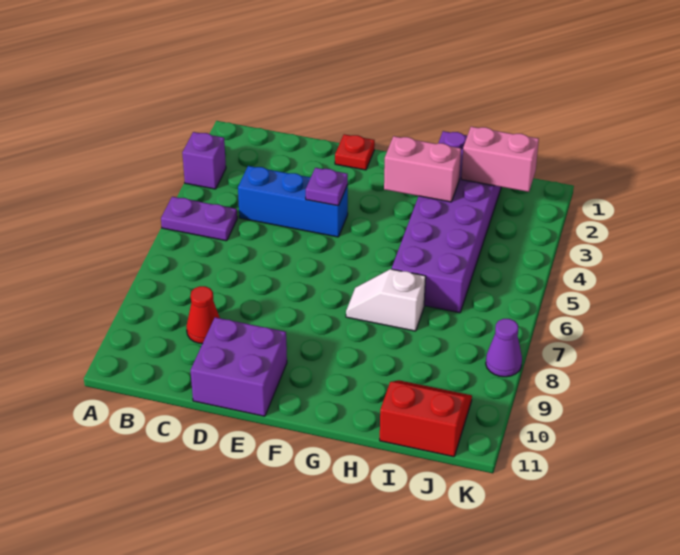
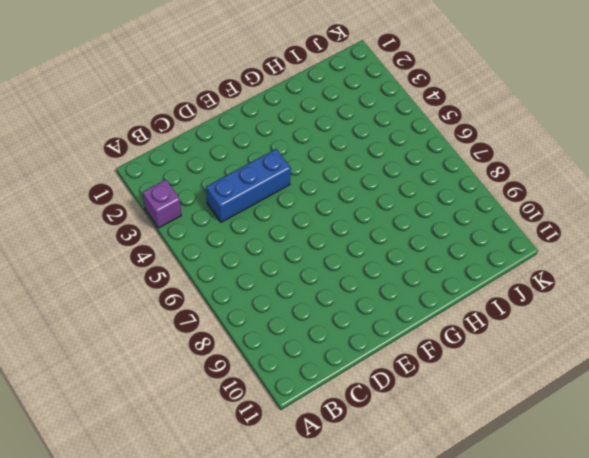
none -> purple 1x2 plate [161,197,237,241]
none -> red 1x1 cone [186,286,220,344]
none -> purple 2x2 brick [191,317,287,416]

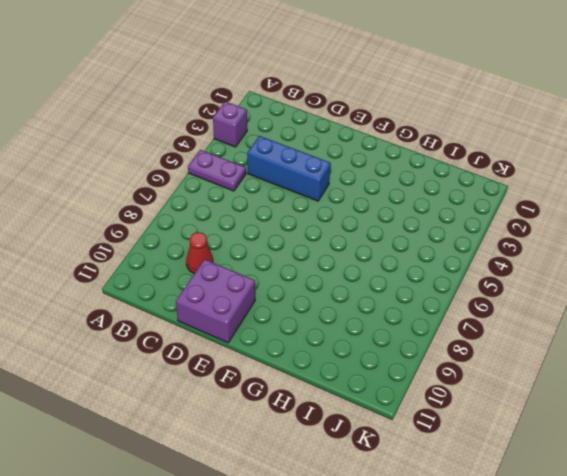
none -> red 1x1 plate [335,134,375,170]
none -> white 1x2 slope [346,269,426,331]
none -> purple 2x6 brick [392,131,501,313]

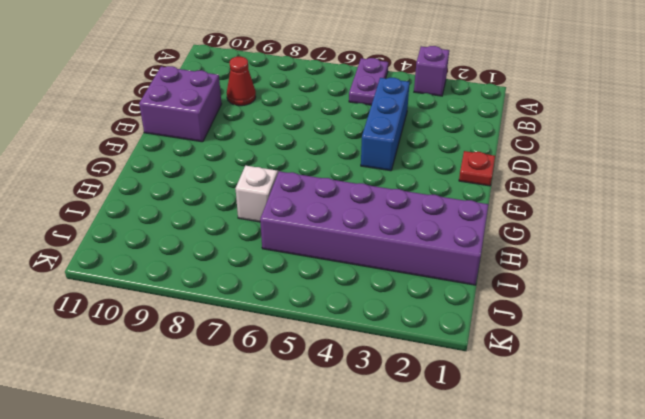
none -> red 2x2 slope [380,380,472,457]
none -> purple 1x1 cone [486,319,522,377]
none -> purple 1x1 plate [306,168,348,206]

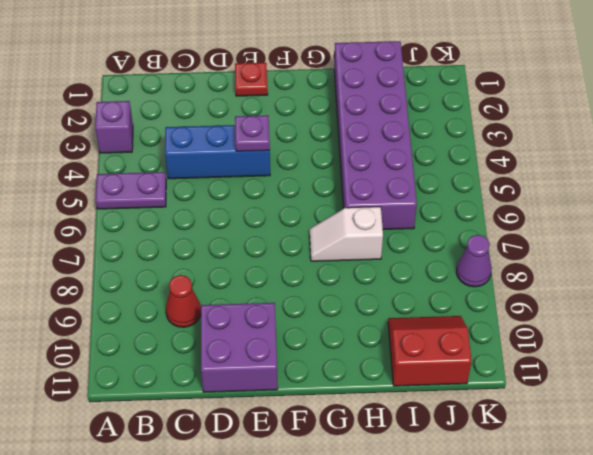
none -> pink 1x2 brick [384,136,461,202]
none -> pink 1x2 brick [461,127,539,192]

